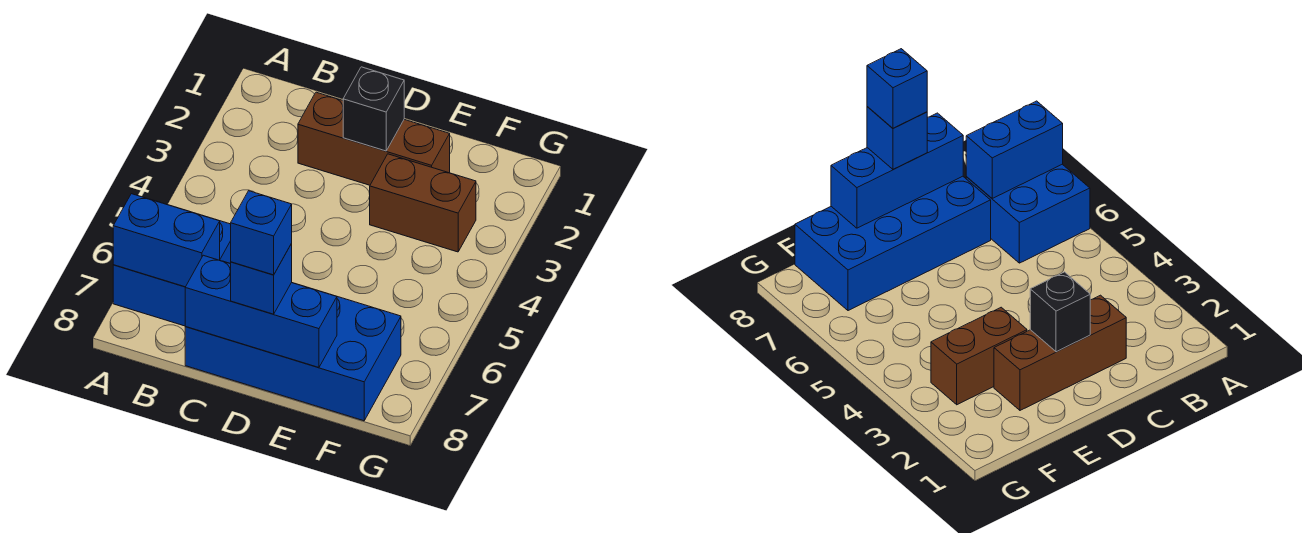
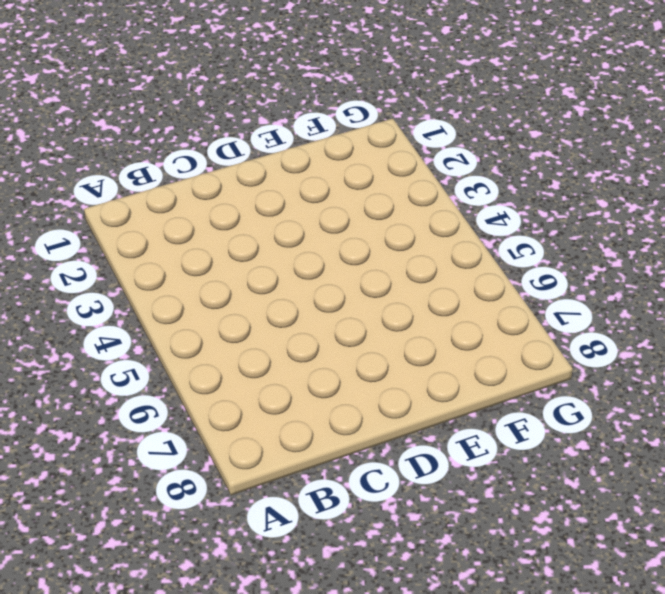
none -> blue 2x2 brick [113,215,231,326]
none -> brown 1x3 brick [298,92,450,185]

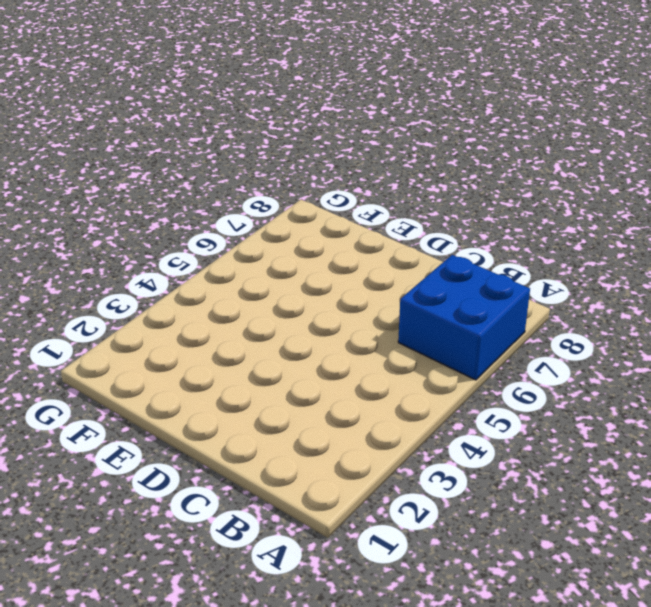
none -> brown 1x3 brick [298,92,450,185]
none -> blue 2x4 brick [185,261,401,421]

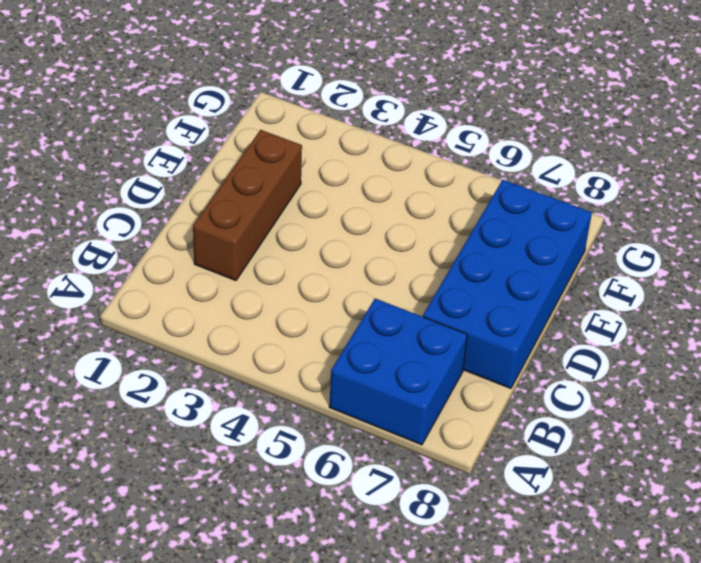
none -> brown 1x2 brick [370,154,476,252]
none -> blue 1x2 brick [113,194,220,287]

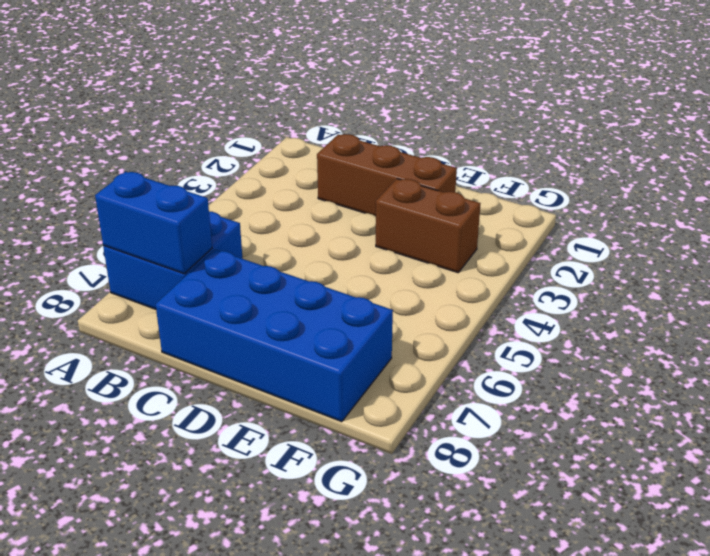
none -> blue 1x3 brick [185,255,337,367]
none -> black 1x1 brick [343,67,404,151]

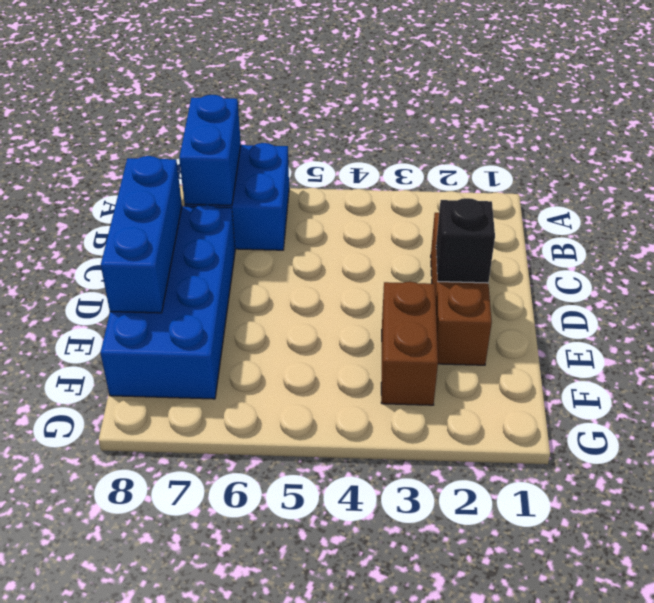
none -> blue 1x1 brick [231,244,292,314]
none -> blue 1x1 brick [231,191,292,275]

